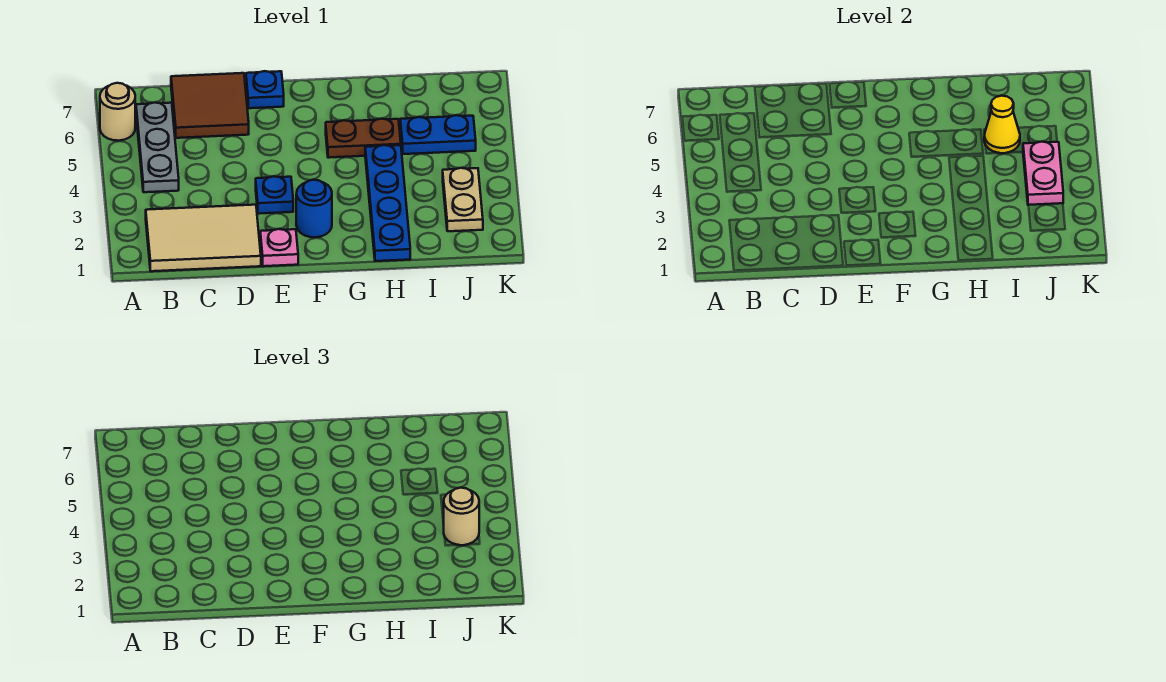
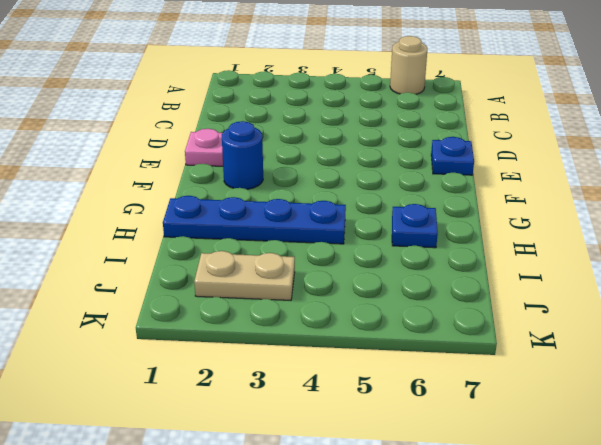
blue 1x1 plate [392,204,438,248] -> blue 1x1 plate moved to [256,176,293,214]
none -> tan 2x3 tile [146,205,261,271]
none -> grey 1x3 plate [136,103,179,192]
none -> brown 2x2 tile [171,73,249,138]

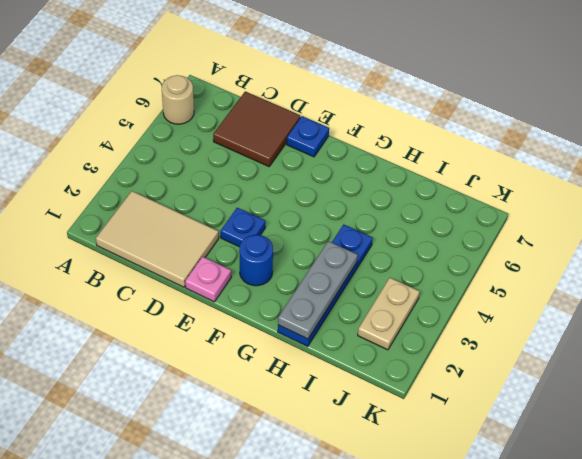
grey 1x3 plate [278,241,358,339] -> grey 1x3 plate moved to [136,103,179,192]
none -> brown 1x2 plate [326,119,401,158]
none -> blue 1x2 plate [400,115,476,154]
none -> yellow 1x1 cone [984,96,1020,153]

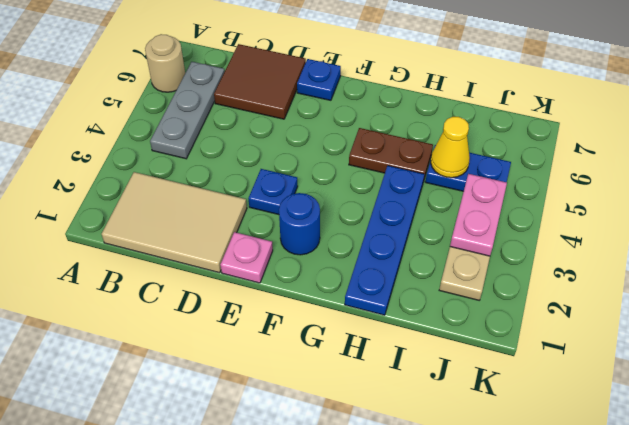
none -> tan 1x1 round brick [444,488,479,545]

